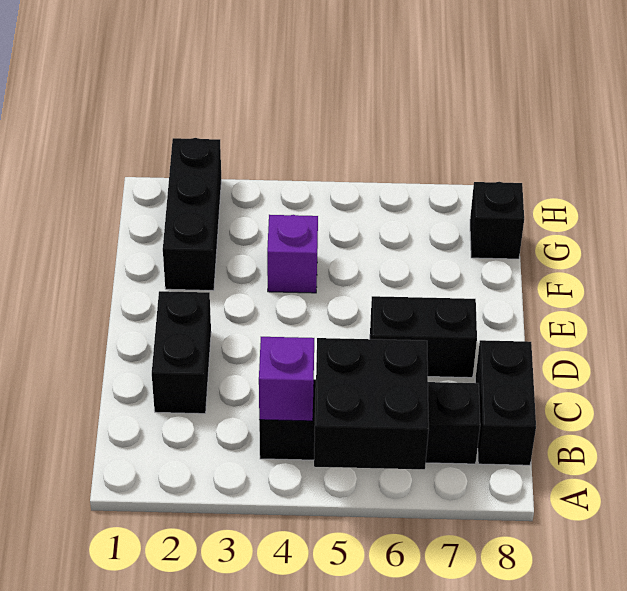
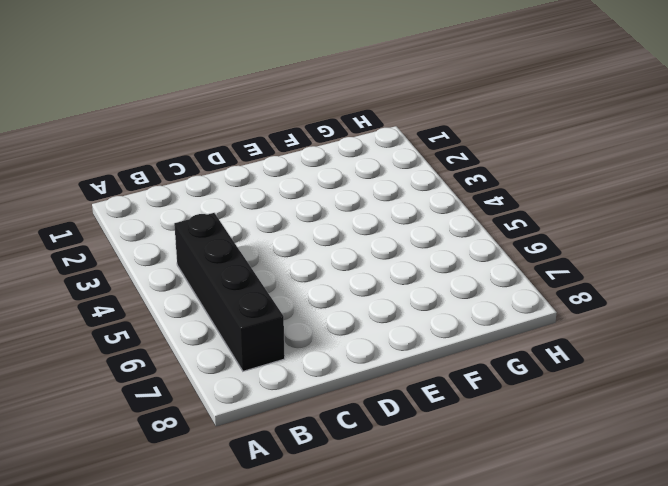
none -> black 1x2 brick [475,340,536,465]
none -> black 1x2 brick [152,291,211,414]

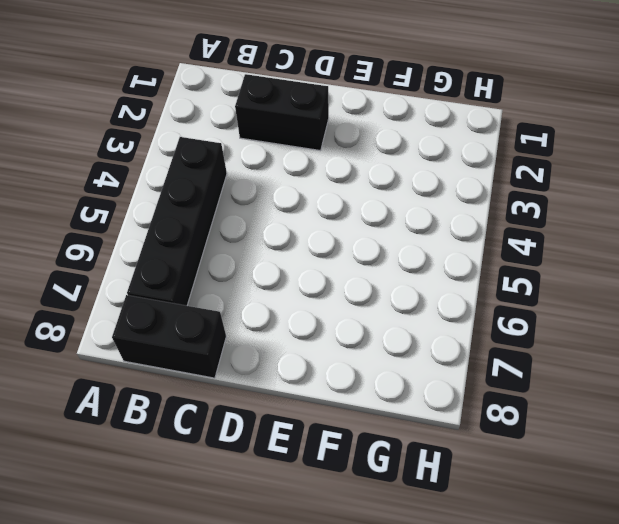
none -> black 1x2 brick [370,296,477,378]
none -> black 1x3 brick [163,138,221,291]

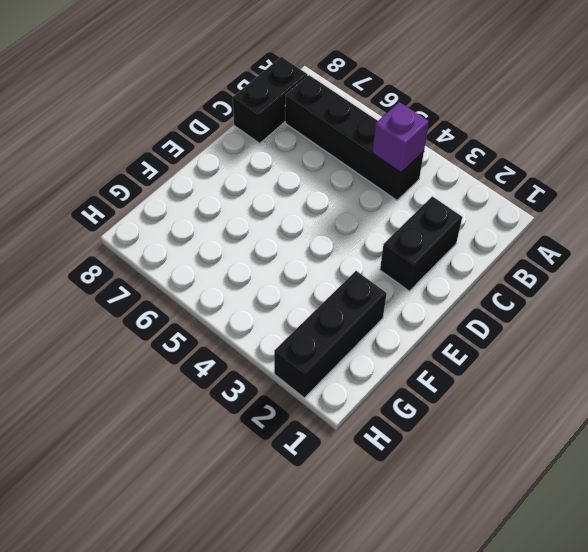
none -> black 1x2 brick [370,296,477,378]
none -> purple 1x1 brick [267,215,318,293]

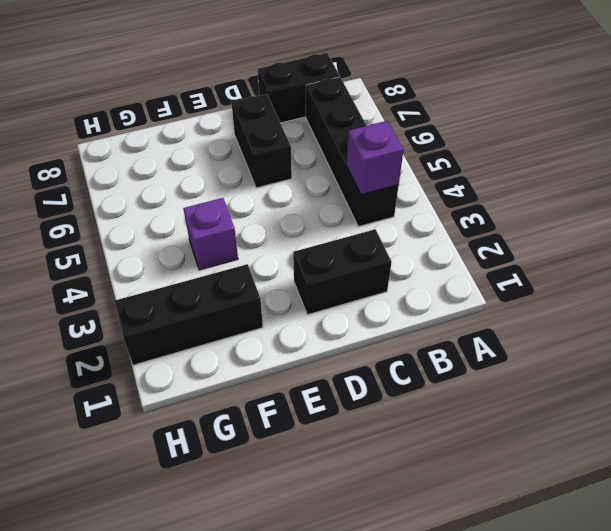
none -> black 1x1 brick [470,182,524,259]
none -> black 2x2 brick [314,338,429,469]

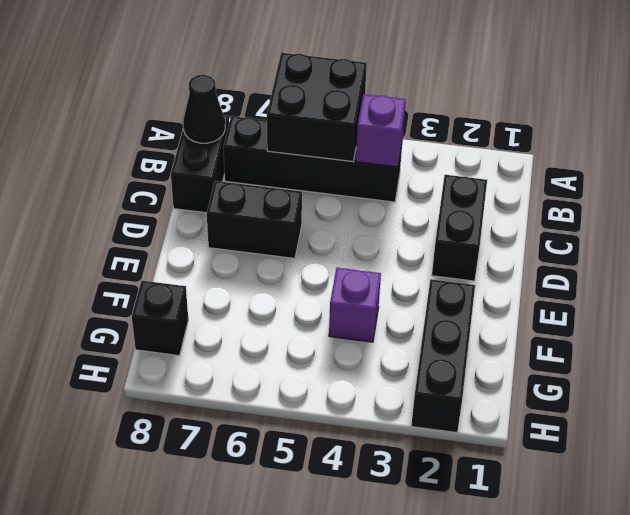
black 1x1 cone [183,75,225,143] -> none

